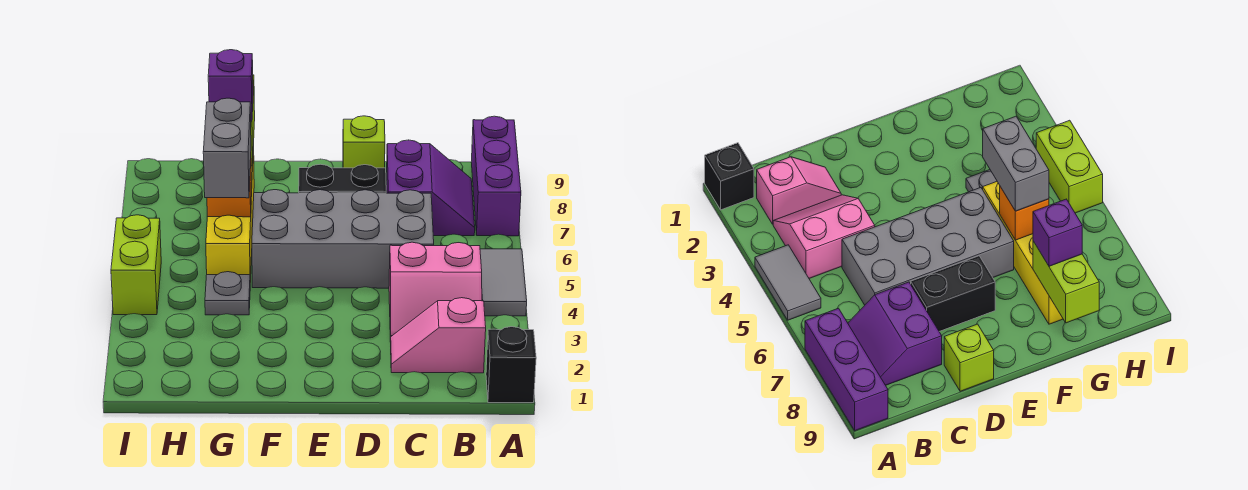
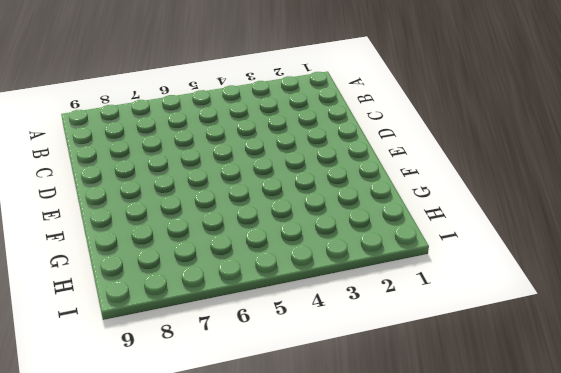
none -> black 1x1 brick [486,327,536,403]
none -> grey 1x2 tile [480,249,527,316]
none -> purple 1x3 brick [471,116,521,236]

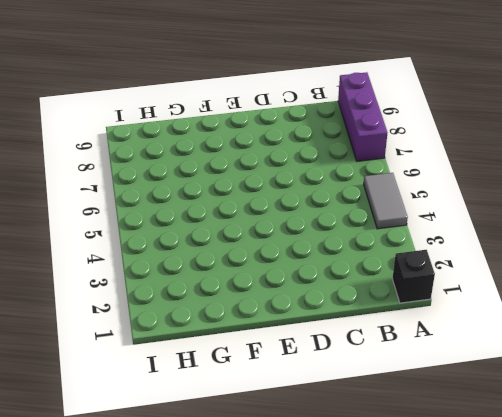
none -> pink 1x2 slope [391,298,486,373]
none -> pink 2x2 slope [389,242,482,342]
none -> purple 2x2 slope [386,140,475,236]

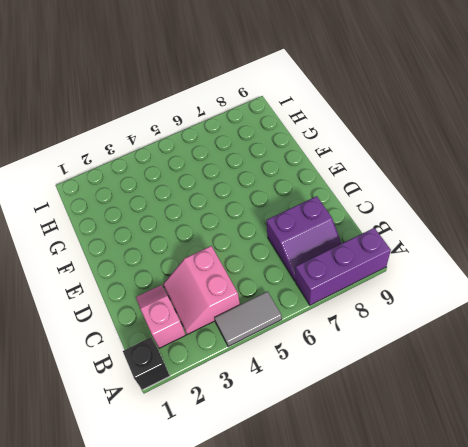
none -> grey 2x4 brick [252,190,434,288]
none -> black 1x2 brick [299,164,386,193]
none -> lime 1x1 brick [343,116,385,168]

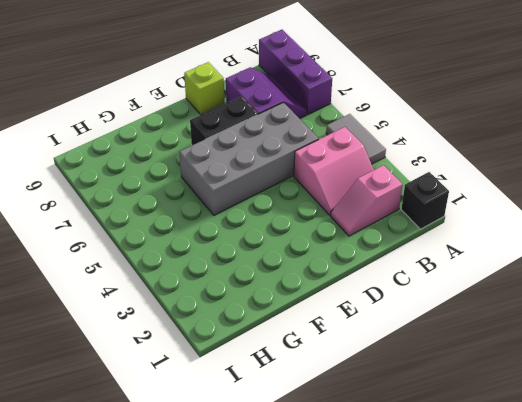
none -> grey 1x1 plate [205,272,250,315]
none -> yellow 1x4 brick [206,147,254,282]
none -> lime 1x2 brick [111,215,161,315]

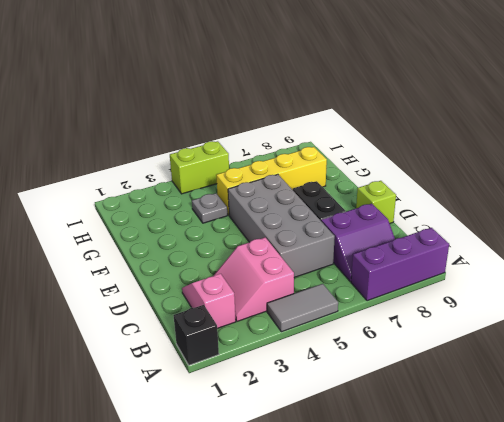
none -> orange 1x1 brick [207,160,252,217]
none -> lime 1x2 brick [1033,241,1099,323]
none -> grey 1x2 brick [203,98,251,198]

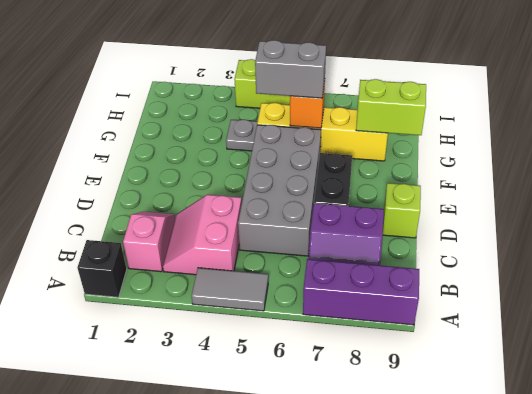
none -> purple 1x1 brick [208,50,253,121]

